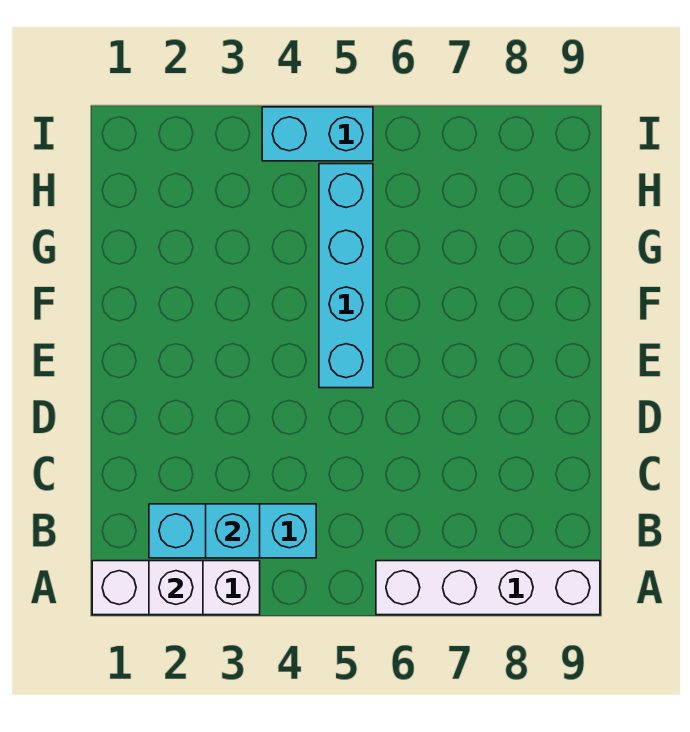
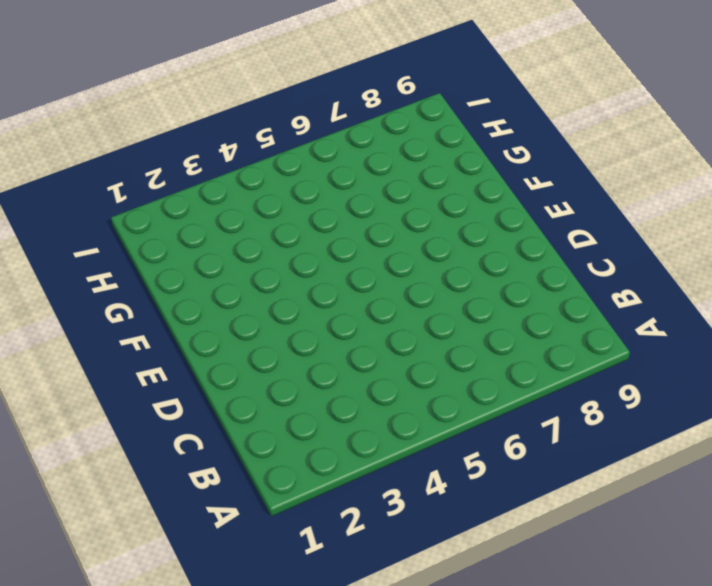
none -> white 1x3 brick [92,561,260,615]
none -> white 1x4 brick [376,561,600,615]

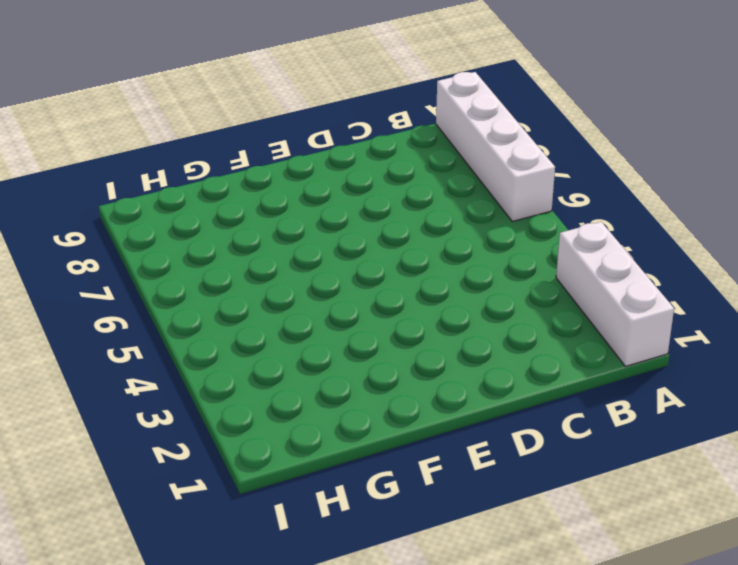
none -> cyan 1x3 brick [149,504,316,558]
none -> cyan 1x4 brick [319,164,373,388]

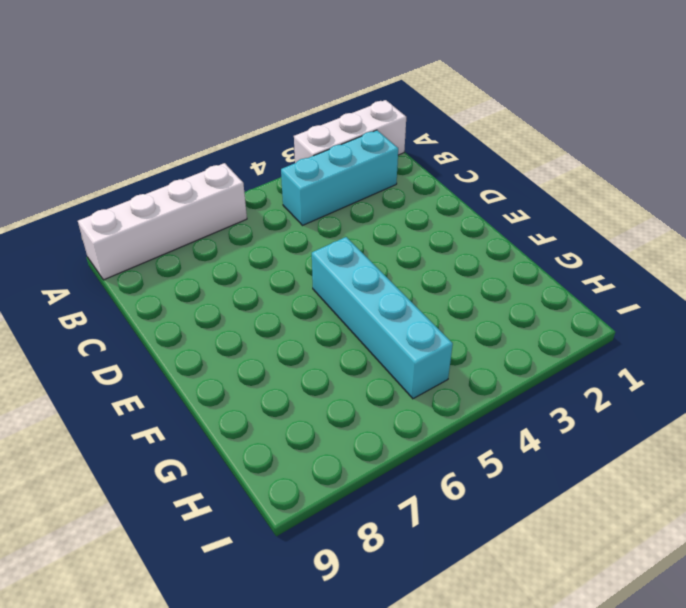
none -> cyan 1x2 brick [262,107,373,161]
none -> white 1x1 brick [149,561,203,615]

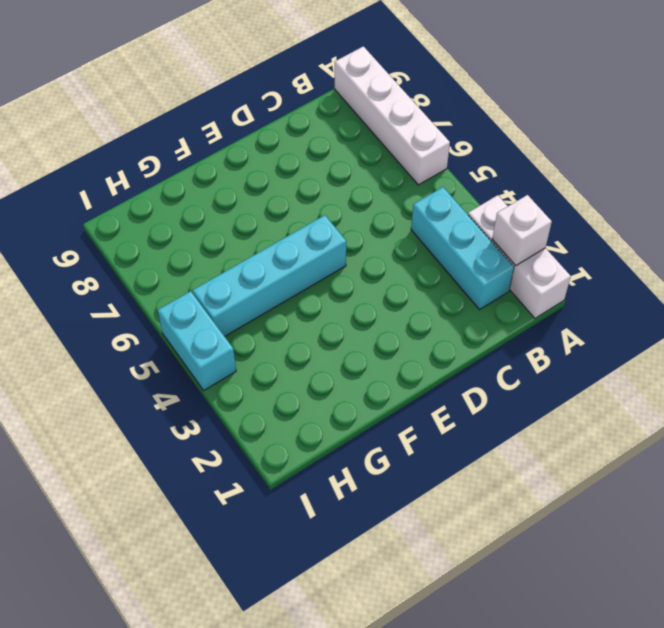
none -> cyan 1x1 brick [206,504,260,558]

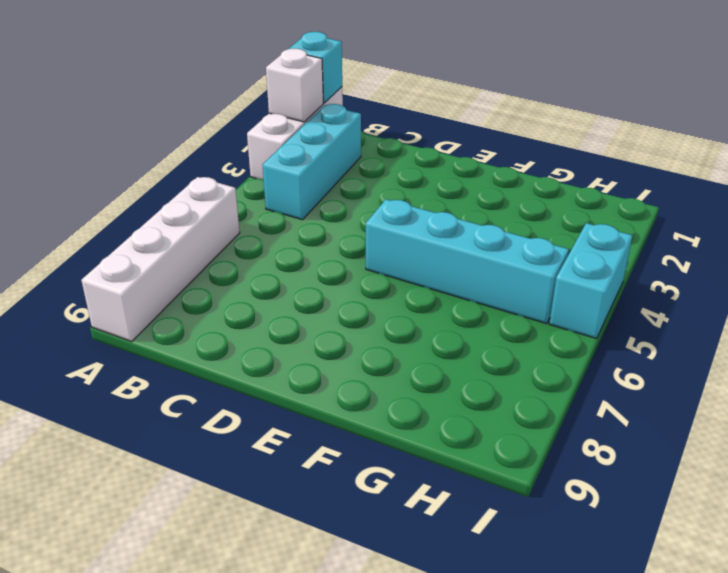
cyan 1x1 brick [289,32,342,103] -> cyan 1x1 brick moved to [206,504,260,558]

